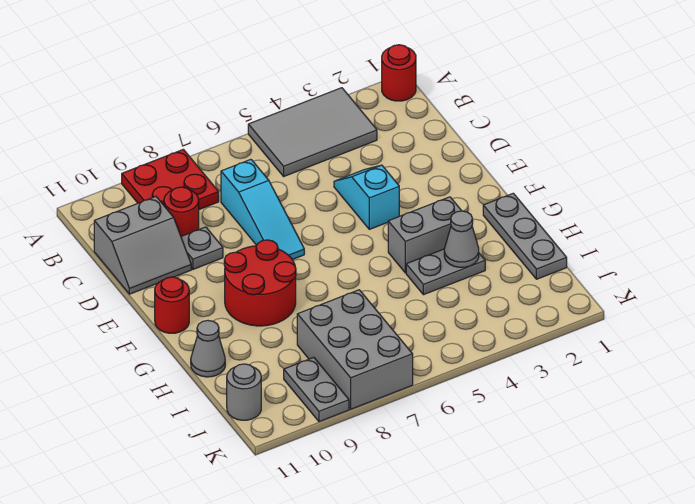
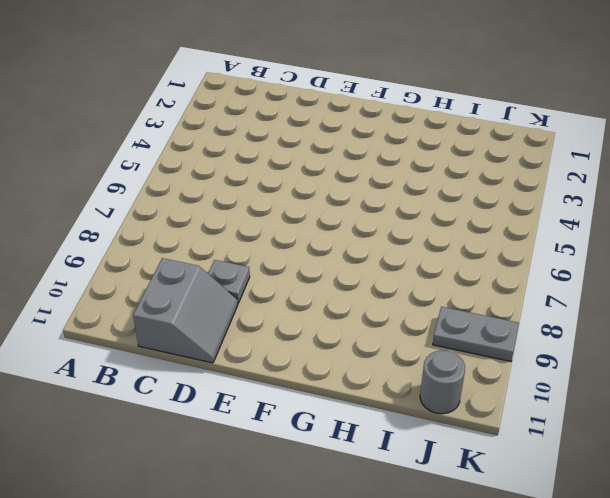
none -> red 1x1 round brick [382,45,416,101]
none -> grey 2x3 tile [248,88,377,176]
none -> red 2x2 plate [122,149,219,210]

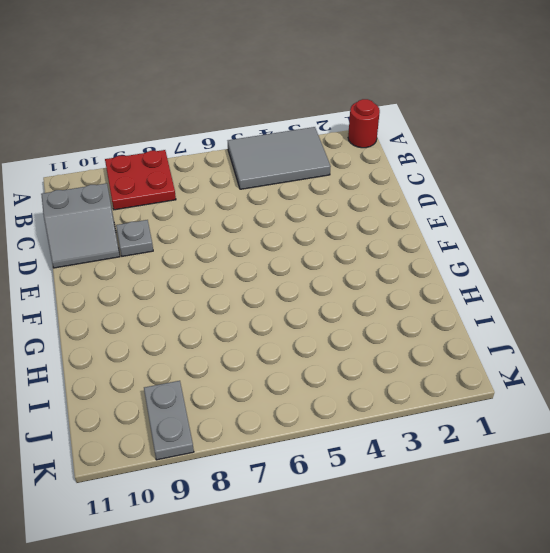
none -> cyan 1x3 slope [221,160,304,260]
none -> red 1x1 round brick [164,187,199,236]
none -> cyan 1x2 slope [334,165,399,229]

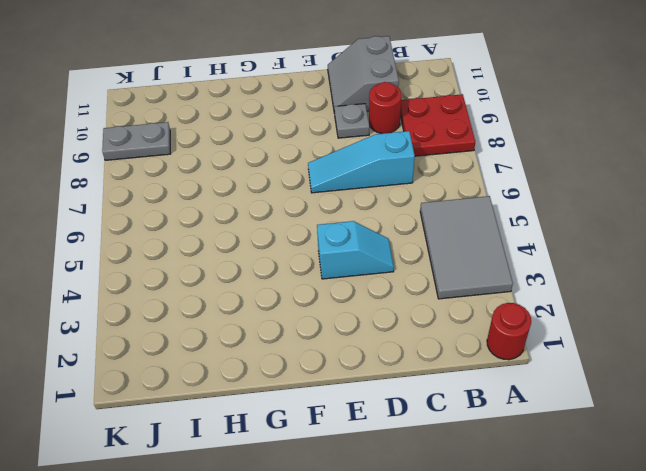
none -> red 2x2 round brick [224,240,296,326]
none -> red 1x1 round brick [155,277,189,333]
none -> grey 1x3 plate [483,193,567,279]

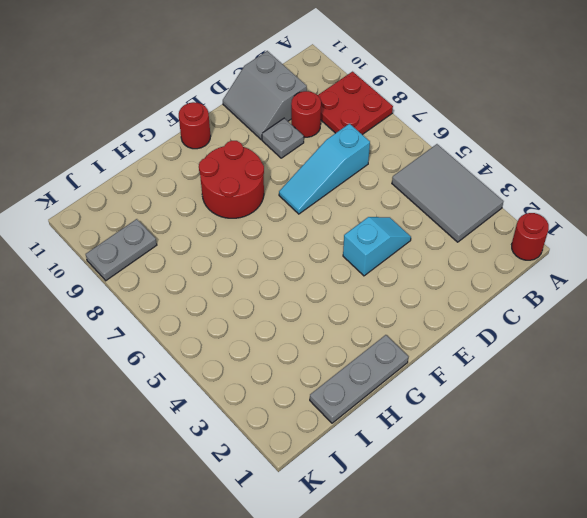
none -> grey 1x2 brick [388,197,461,273]
none -> grey 1x2 plate [406,249,485,295]
none -> grey 1x1 cone [191,321,225,377]

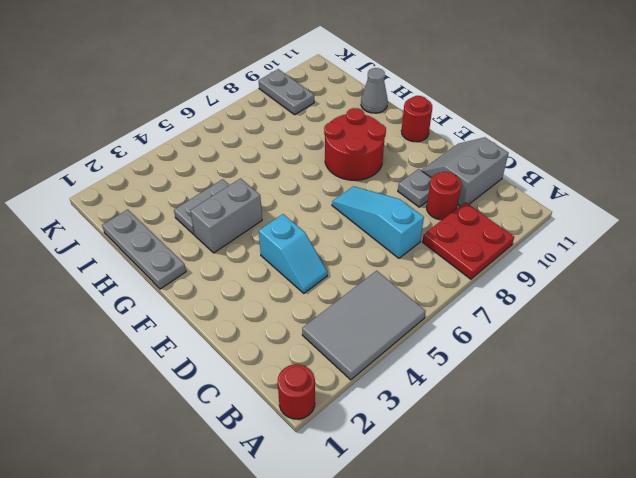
none -> grey 2x3 brick [297,290,413,409]
none -> grey 1x1 round brick [227,364,261,420]
none -> grey 1x1 cone [444,211,479,267]

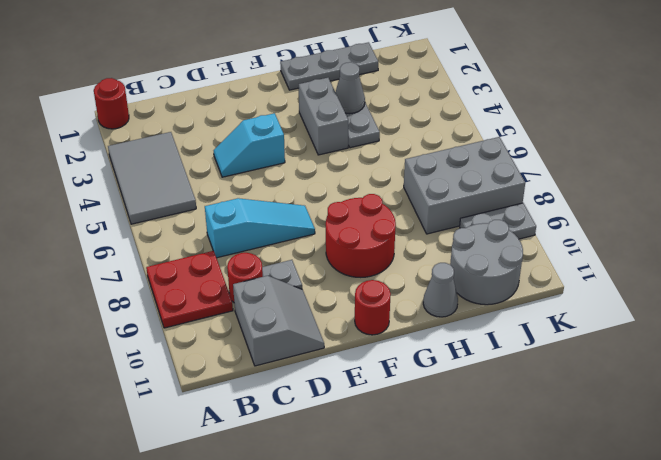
grey 2x2 round brick [450,220,523,305] -> grey 1x1 round brick [227,364,261,420]

